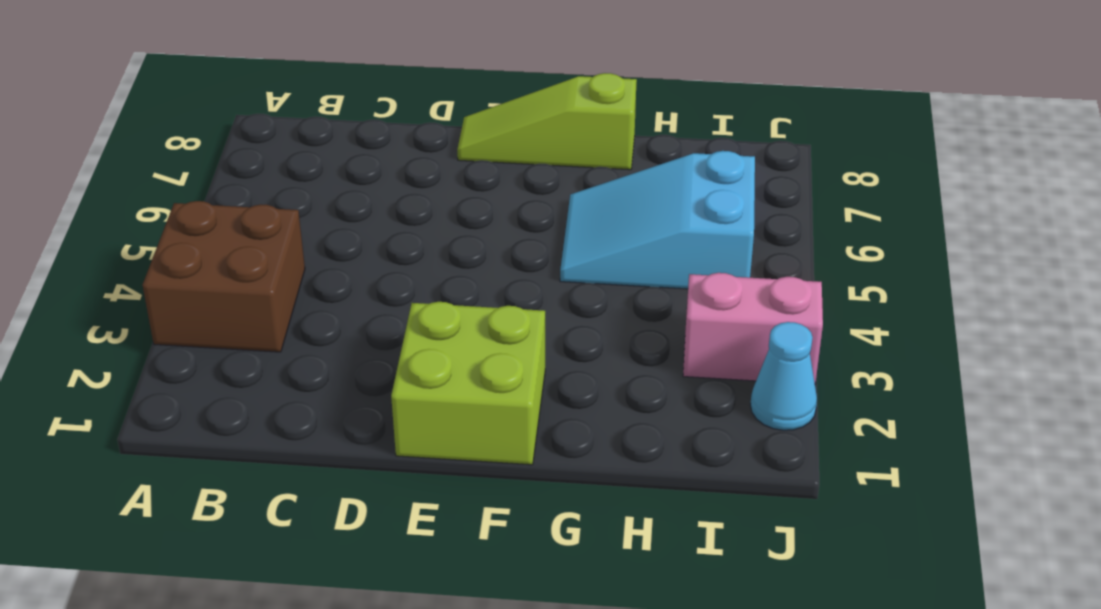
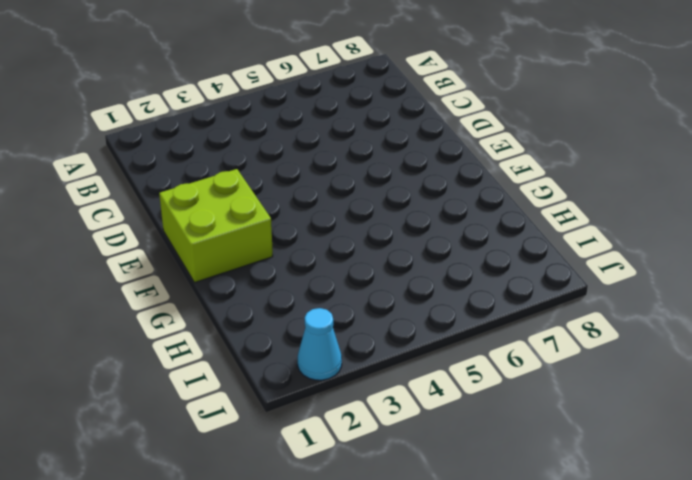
none -> brown 2x2 brick [143,201,305,352]
none -> lime 1x3 slope [457,73,637,170]

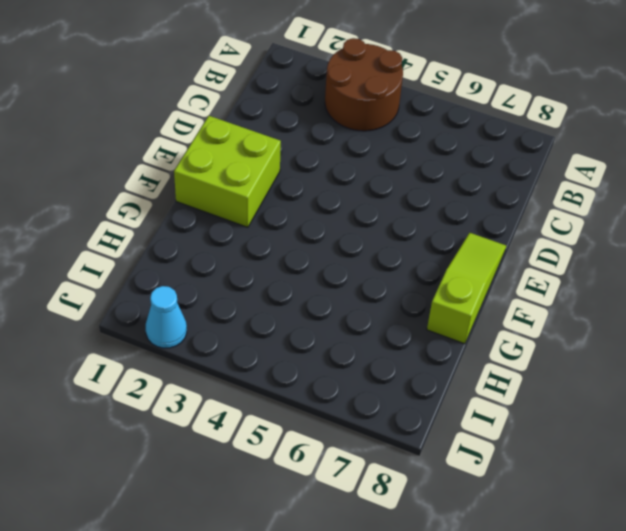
brown 2x2 round brick [325,38,403,131] -> brown 2x2 brick [143,201,305,352]
none -> cyan 2x3 slope [560,151,755,289]
none -> pink 1x2 brick [683,273,823,383]

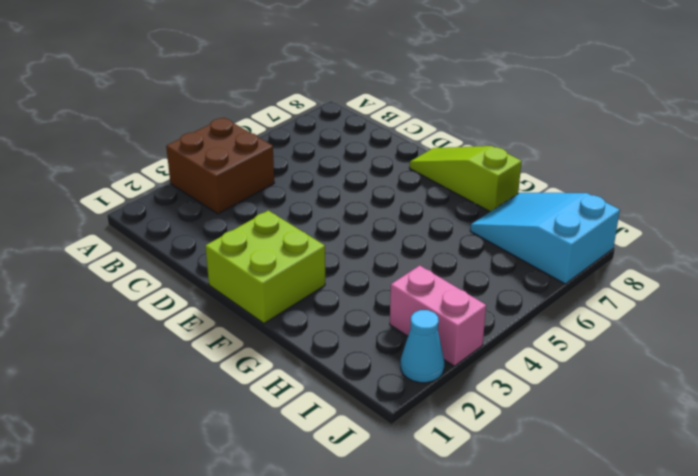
cyan 2x3 slope [470,193,620,284] -> cyan 2x3 slope moved to [560,151,755,289]

